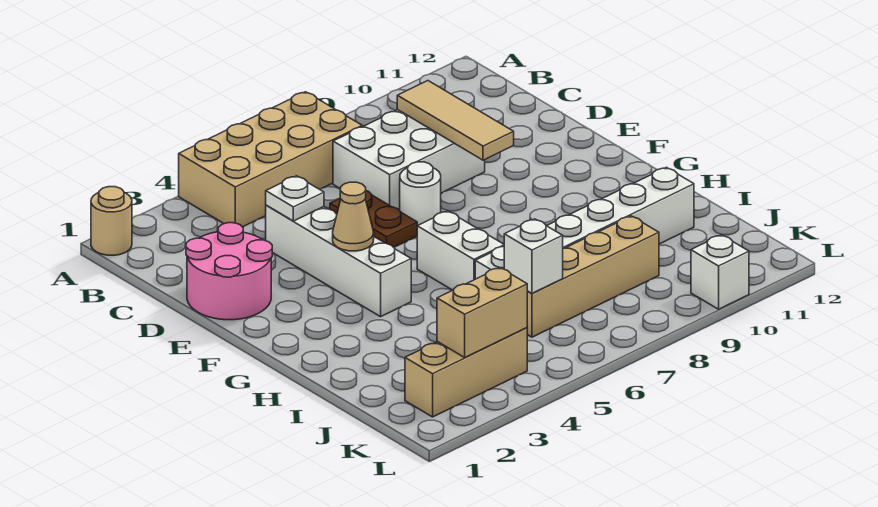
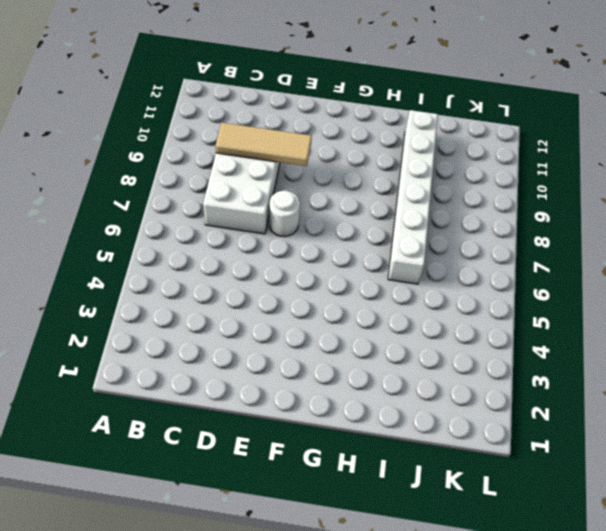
none -> tan 1x1 round brick [91,187,132,255]
none -> tan 2x4 brick [179,92,362,227]
none -> pink 2x2 round brick [186,223,272,320]

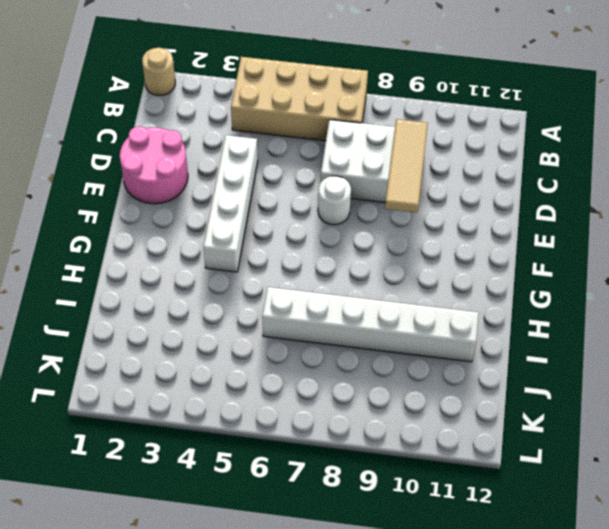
none -> brown 1x2 plate [330,191,417,247]
none -> white 1x2 brick [417,211,504,290]
none -> tan 1x4 brick [527,216,659,337]

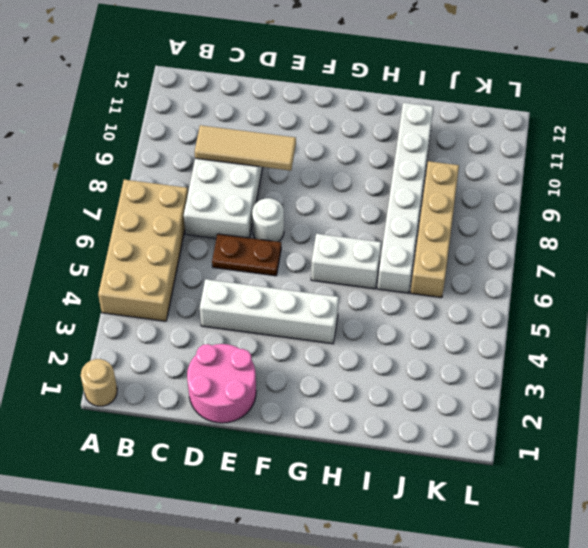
none -> tan 1x3 brick [405,328,527,417]
none -> white 1x1 brick [691,235,749,309]
none -> white 1x1 plate [266,176,324,221]

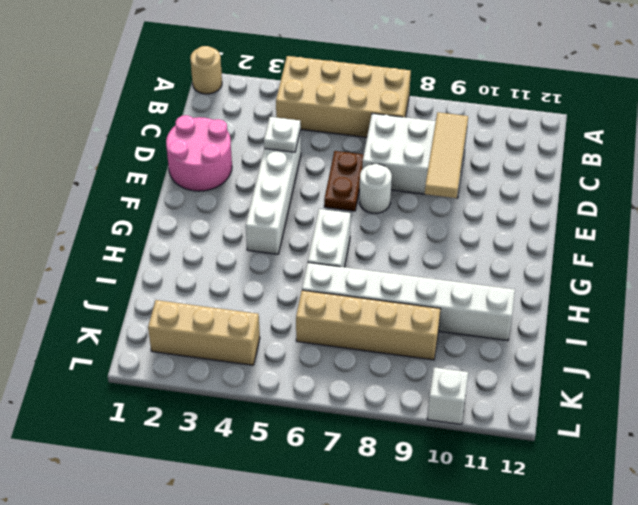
none -> tan 1x1 cone [333,182,374,251]
none -> white 1x1 brick [504,219,563,294]
none -> tan 1x2 brick [437,268,527,358]

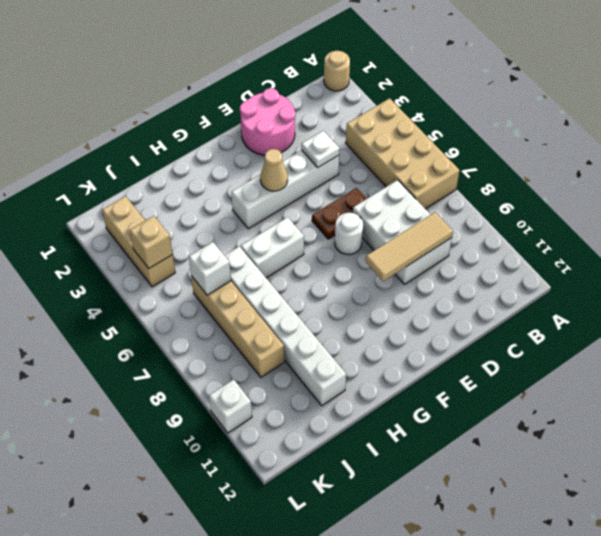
tan 1x1 brick [130,216,173,268] -> tan 1x2 brick [437,268,527,358]

